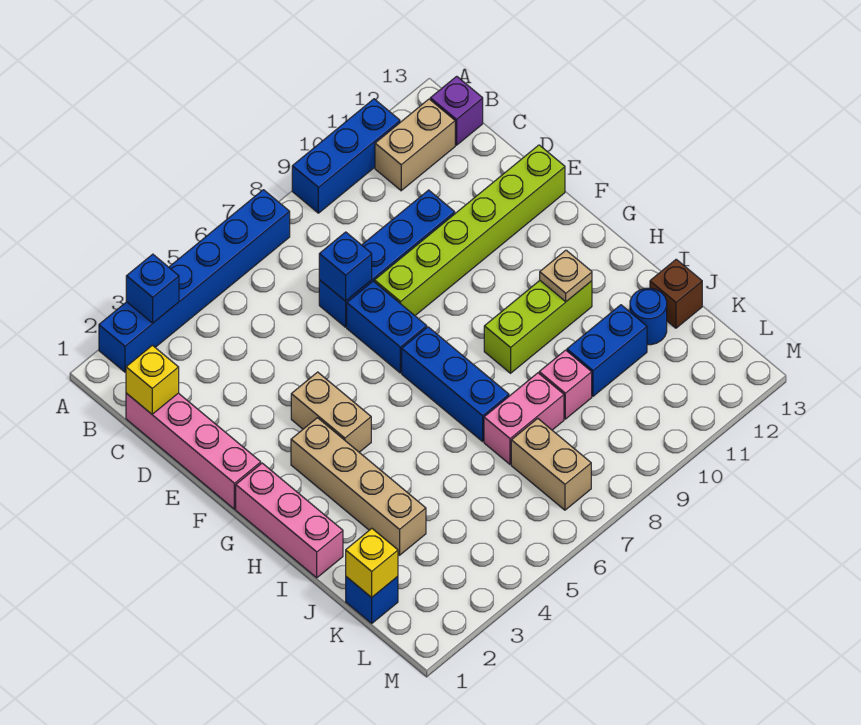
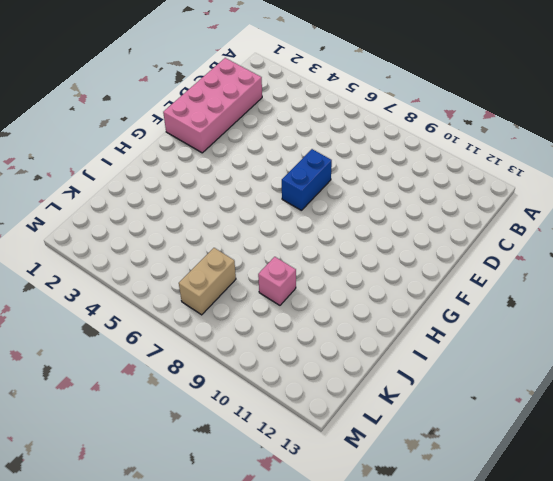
pink 2x4 brick [163,58,262,153] -> pink 1x4 brick [126,393,261,509]
none -> blue 1x6 brick [99,190,290,372]
none -> blue 1x3 brick [292,99,400,213]
none -> tan 1x2 brick [375,99,455,191]

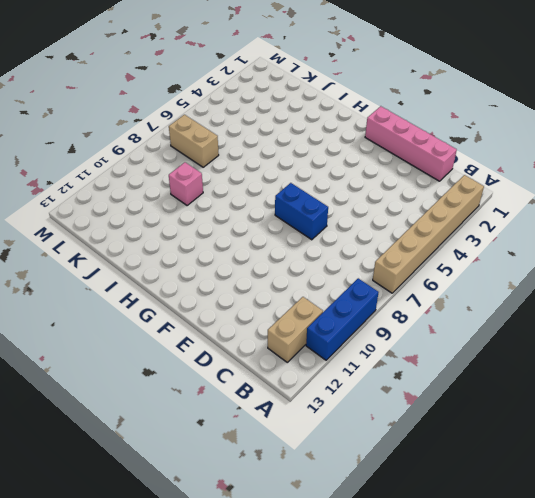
tan 1x6 brick [373,175,484,293] -> blue 1x6 brick [99,190,290,372]
none -> purple 1x1 brick [430,76,483,145]
none -> blue 1x4 brick [319,190,455,327]
none -> lime 1x6 brick [374,145,565,315]

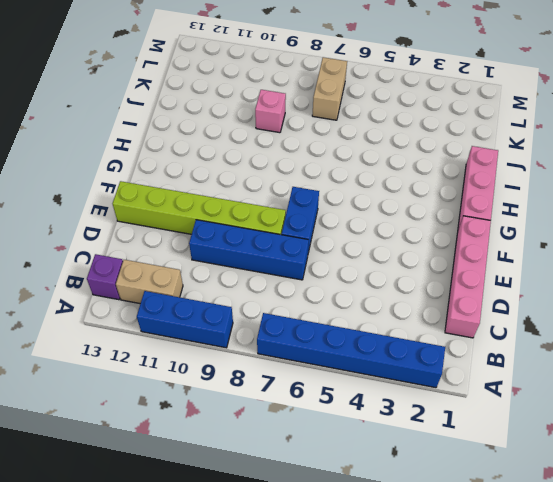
none -> tan 1x2 brick [291,372,371,452]
none -> tan 1x4 brick [291,418,426,555]
none -> blue 1x3 brick [402,327,509,441]

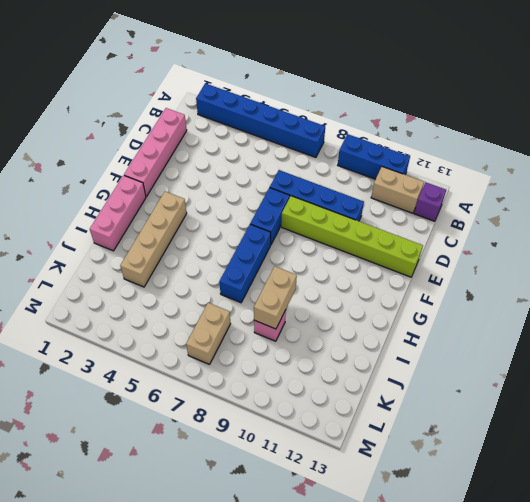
tan 1x2 brick [254,266,297,329] -> tan 1x2 brick moved to [291,372,371,452]
none -> lime 1x3 brick [484,281,592,373]
none -> pink 1x2 brick [484,373,564,464]
none -> blue 1x2 brick [567,305,647,396]

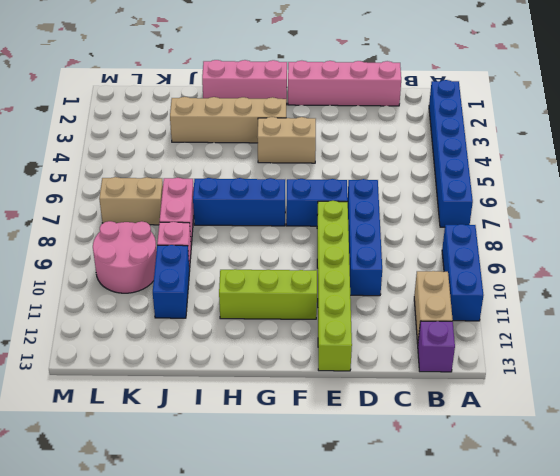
lime 1x3 brick [219,269,317,319] -> lime 1x3 brick turned to [484,281,592,373]
pink 2x2 round brick [93,221,157,293] -> none
none -> blue 1x1 round brick [630,288,667,345]
none -> brown 1x1 brick [650,259,702,328]
none -> blue 1x1 brick [346,576,398,623]

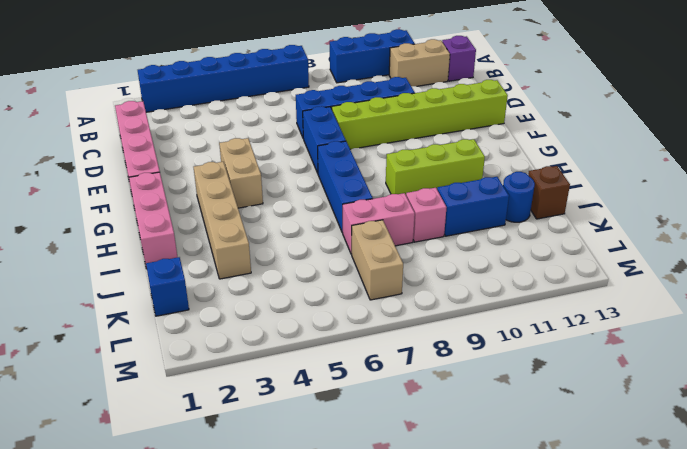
none -> blue 1x1 brick [126,254,179,323]
none -> yellow 1x1 brick [126,345,179,414]
none -> blue 1x1 brick [319,232,372,301]

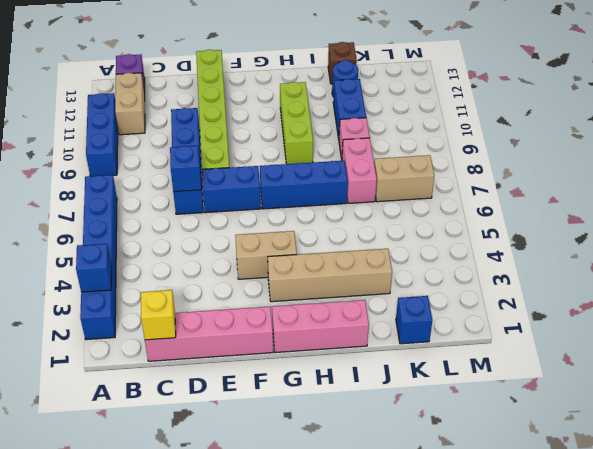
none -> tan 1x1 plate [540,250,592,302]
none -> yellow 1x1 brick [346,529,398,597]

